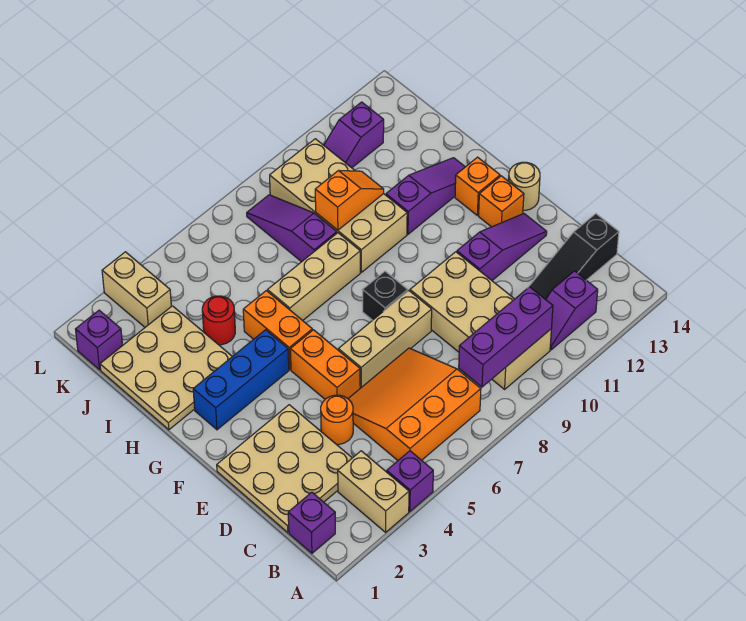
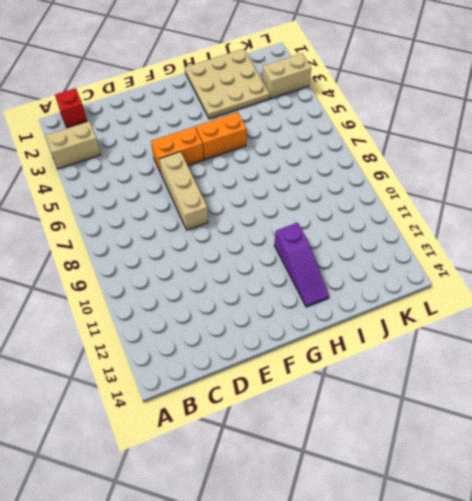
red 1x1 brick [55,88,87,128] -> purple 1x1 brick [288,492,335,553]
none -> purple 1x1 brick [387,451,433,511]
none -> orange 3x3 slope [348,348,481,460]
none -> tan 2x4 brick [410,252,551,389]

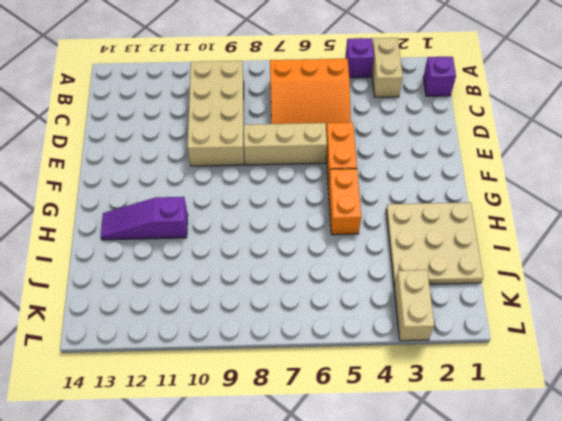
none -> purple 1x2 slope [546,271,598,350]
none -> tan 3x3 plate [217,405,352,532]
none -> black 1x3 slope [528,214,619,300]

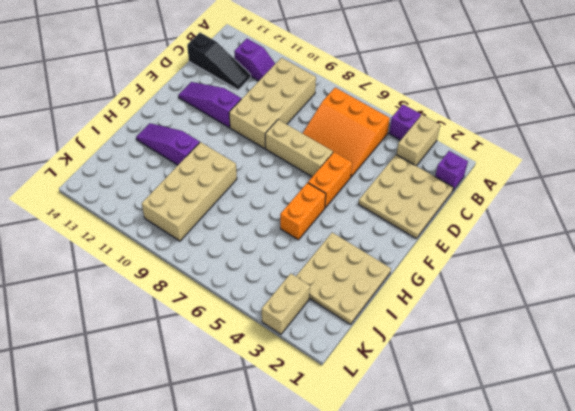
none -> orange 1x1 round brick [321,395,353,444]
none -> black 1x1 brick [363,271,408,320]
none -> orange 1x1 brick [479,176,524,227]

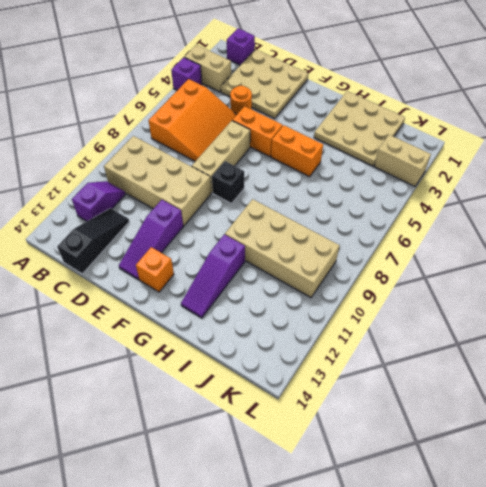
none -> tan 1x1 round brick [509,162,540,210]
none -> blue 1x3 brick [193,330,289,430]
none -> orange 1x1 brick [455,157,500,215]

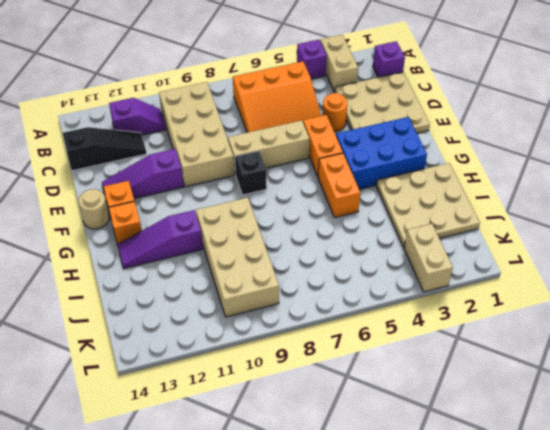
blue 2x3 brick [336,117,427,189] -> blue 1x3 brick [193,330,289,430]
none -> tan 1x3 brick [268,233,360,321]
none -> red 1x1 round brick [202,296,235,345]
none -> purple 1x3 slope [247,195,337,262]

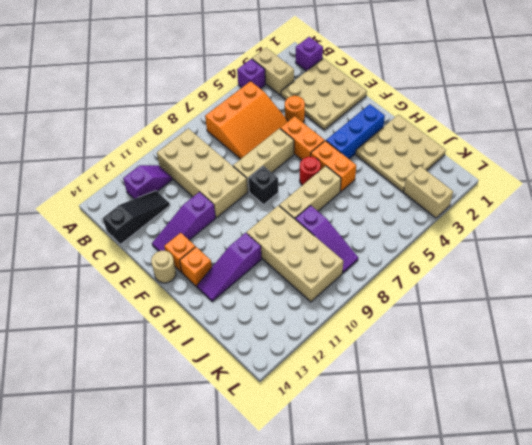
red 1x1 round brick [300,157,321,185] -> red 1x1 round brick moved to [202,296,235,345]
none -> purple 1x1 brick [76,310,123,370]
none -> purple 1x2 slope [324,102,384,168]
none -> purple 1x3 brick [459,287,553,387]

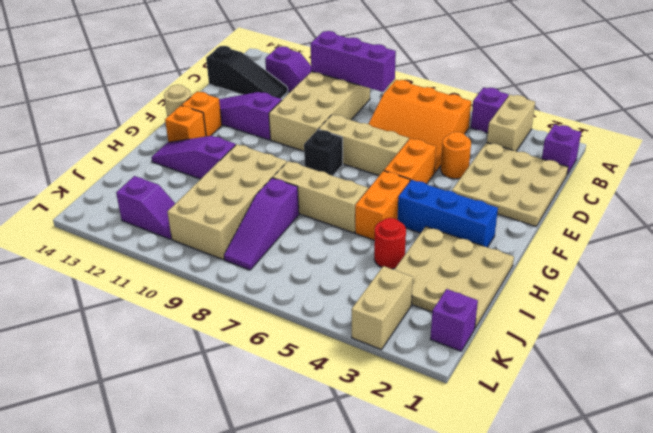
none -> orange 1x2 slope [315,171,384,230]

